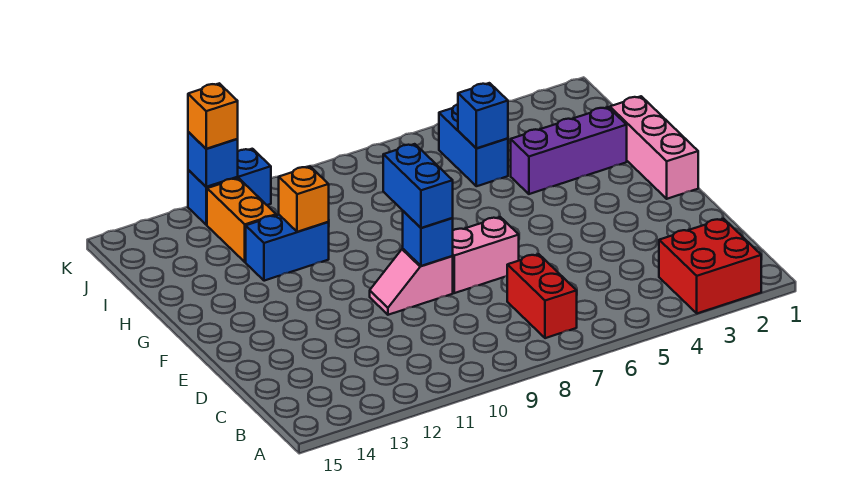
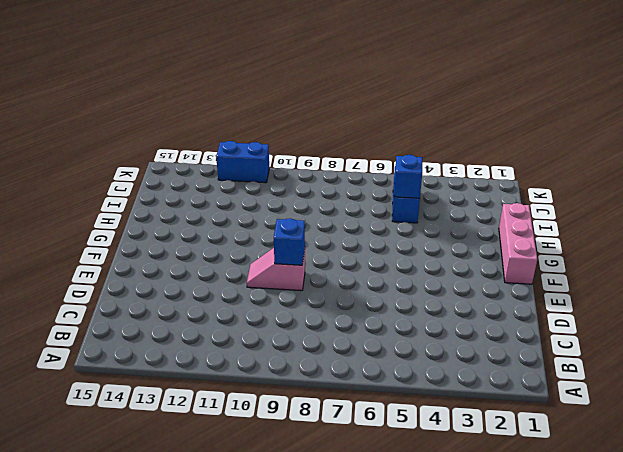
none -> red 2x2 brick [659,219,761,313]
none -> red 1x2 brick [507,254,577,338]
none -> pink 1x2 brick [453,217,519,293]

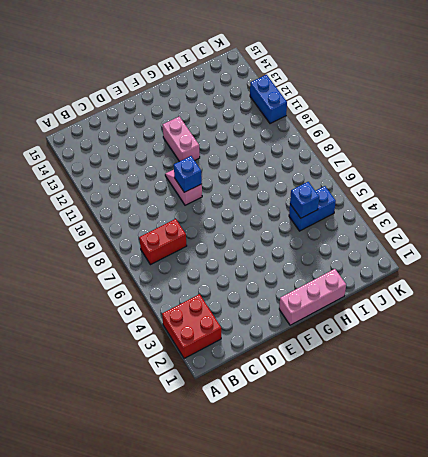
pink 1x2 brick [163,117,200,162] -> pink 1x2 brick moved to [453,217,519,293]
none -> purple 1x3 brick [511,107,627,194]
none -> blue 1x2 brick [246,215,329,281]
none -> orange 1x2 brick [207,178,276,262]

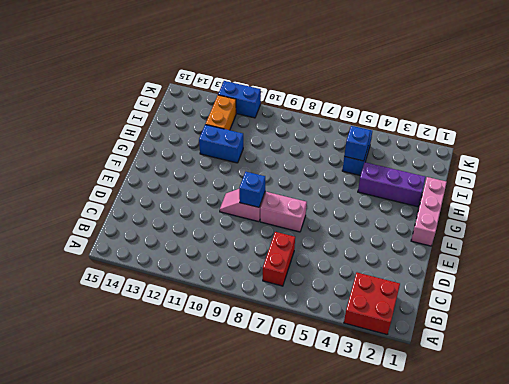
none -> orange 1x1 brick [279,167,329,232]
none -> blue 1x1 brick [188,132,238,187]
none -> blue 1x2 brick [383,144,453,228]

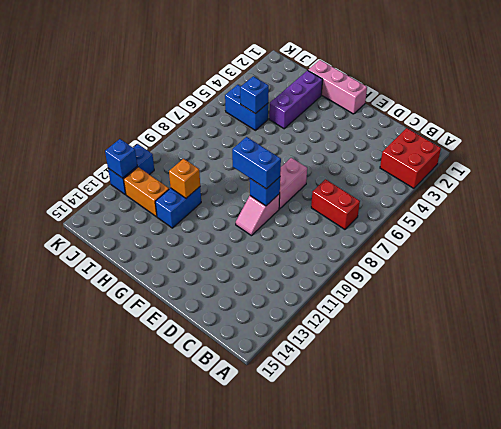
none -> orange 1x1 brick [188,83,238,149]

